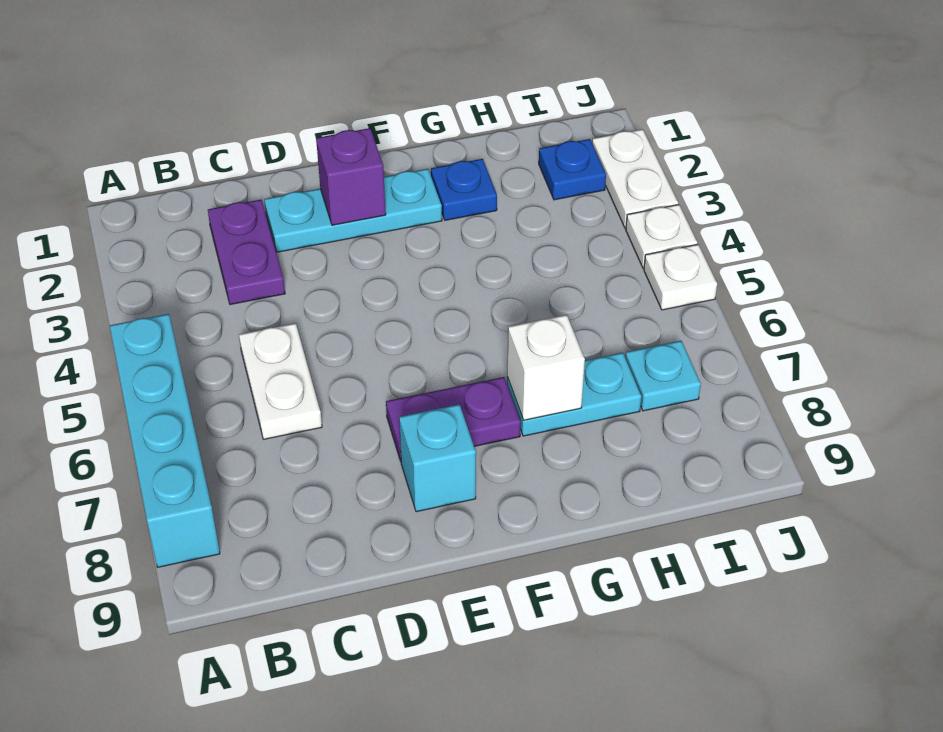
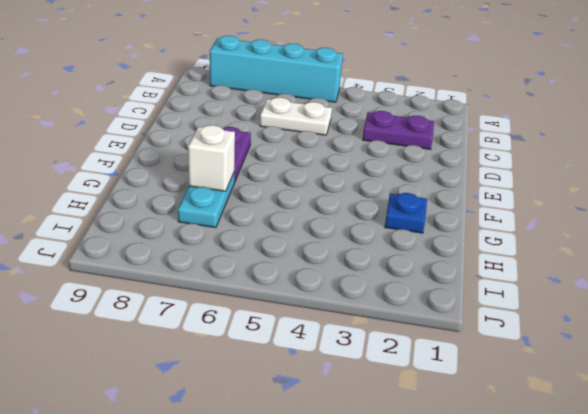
none -> cyan 1x3 plate [264,169,442,252]
none -> cyan 1x1 brick [399,404,476,512]
none -> blue 1x1 plate [539,139,606,200]

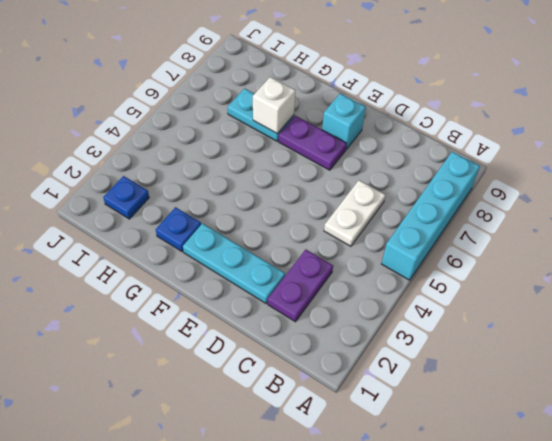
none -> cyan 1x1 plate [625,341,701,411]
none -> white 1x2 plate [592,129,678,228]
none -> white 1x1 plate [626,205,697,268]

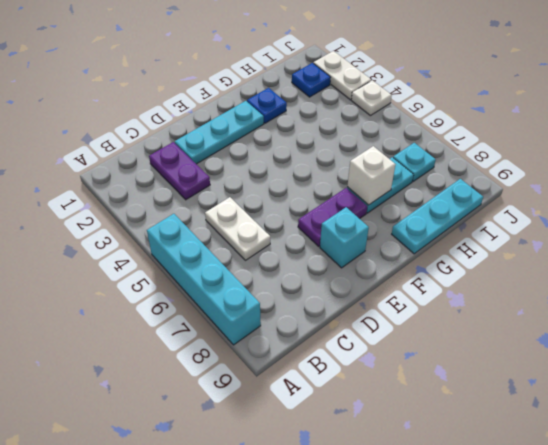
cyan 1x3 plate [392,179,483,254] -> none
none -> white 1x1 plate [644,244,717,310]
none -> purple 1x1 brick [316,128,386,225]

